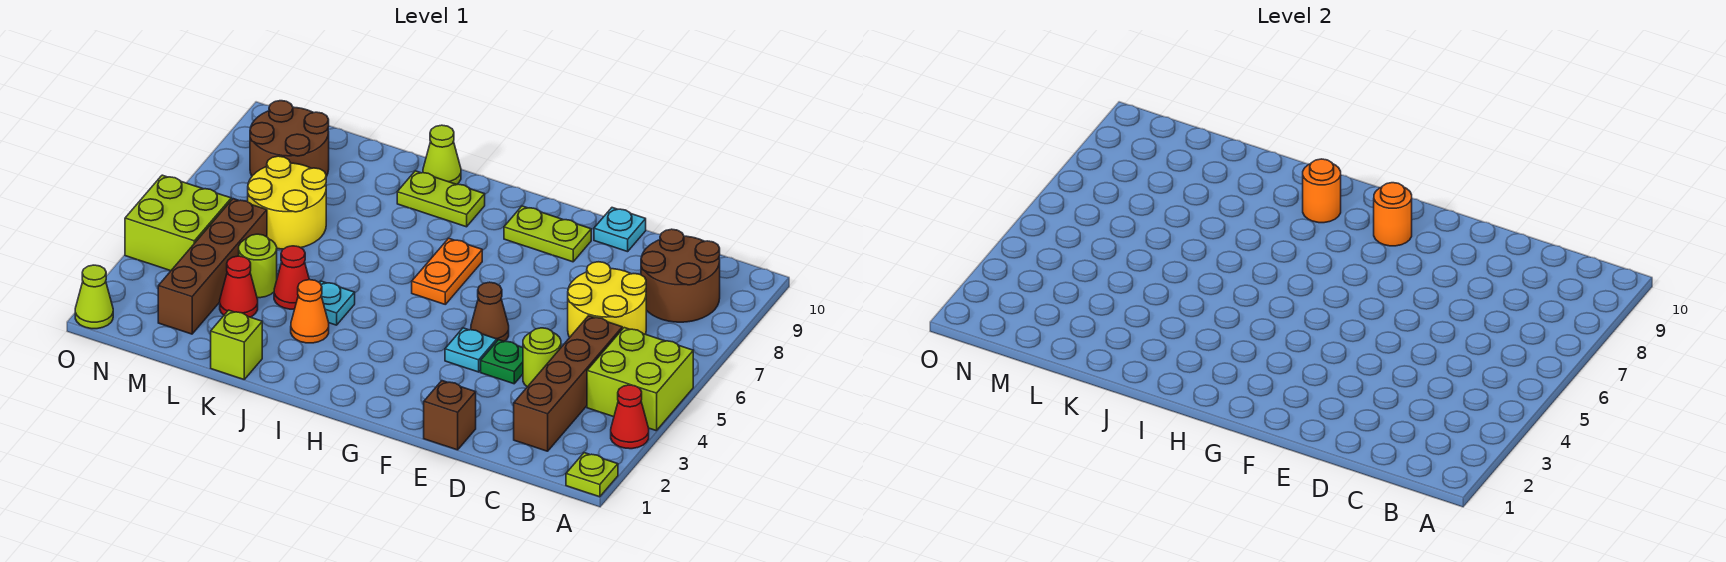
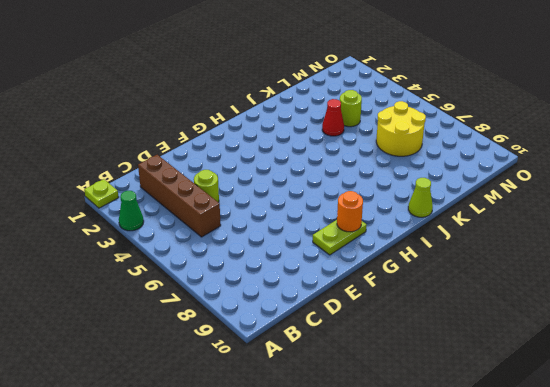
green 1x1 cone [119,191,144,231] -> red 1x1 cone [611,385,649,449]
none -> lime 2x2 brick [587,328,693,431]
none -> brown 2x2 round brick [641,229,720,322]
none -> yellow 2x2 round brick [568,262,646,338]

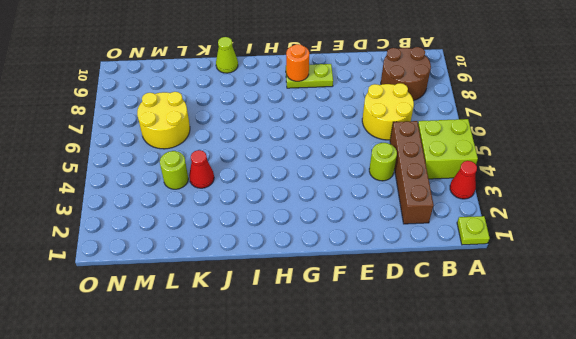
none -> brown 1x1 brick [424,381,476,450]
none -> green 1x1 plate [481,340,523,384]
none -> cyan 1x1 plate [594,208,646,252]

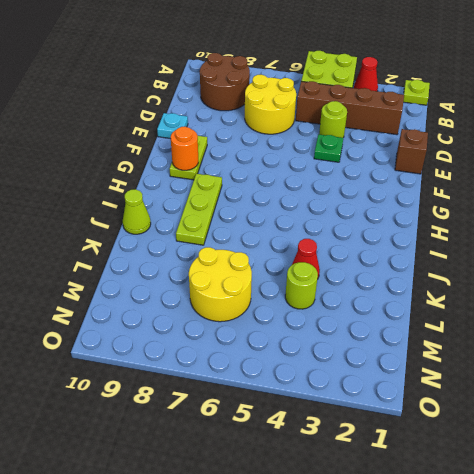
lime 1x3 plate [176,174,222,245] -> none
none -> cyan 1x1 plate [445,328,497,372]
none -> brown 1x1 cone [471,282,509,341]
none -> orange 1x2 plate [412,238,482,304]

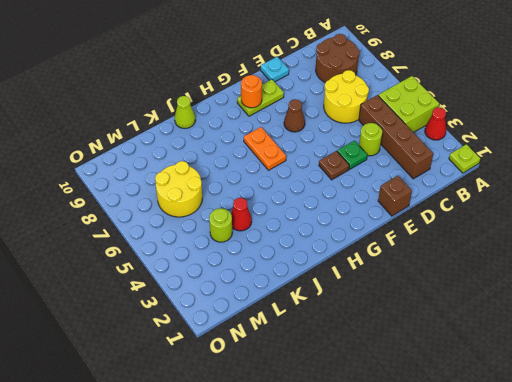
brown 1x1 plate [319,151,349,180] -> cyan 1x1 plate [445,328,497,372]
brown 1x1 cone [284,99,305,132] -> brown 1x1 cone moved to [471,282,509,341]
none -> lime 1x2 plate [397,171,485,227]
none -> orange 1x1 cone [291,280,329,343]
none -> cyan 1x1 plate [319,281,355,325]

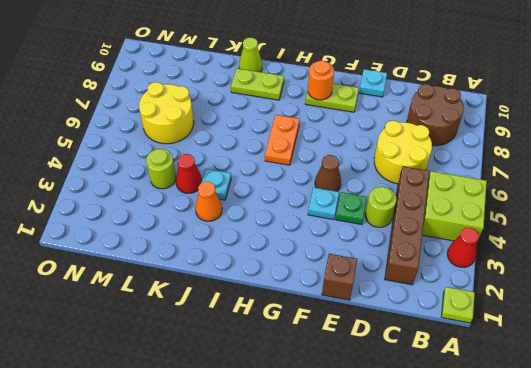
none -> lime 1x1 brick [211,310,262,379]
none -> red 1x1 cone [220,256,258,317]
none -> brown 1x4 brick [158,199,267,334]

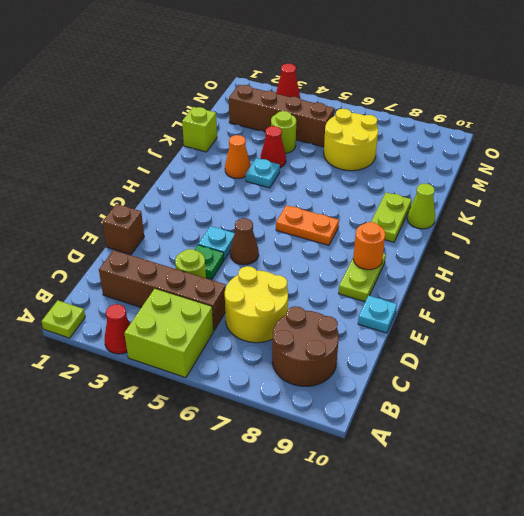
red 1x1 cone [276,64,300,98] -> red 1x1 cone moved to [220,256,258,317]
none -> brown 2x2 round brick [250,101,329,177]
none -> lime 2x2 brick [125,175,231,271]
none -> lime 1x1 cone [75,265,113,329]

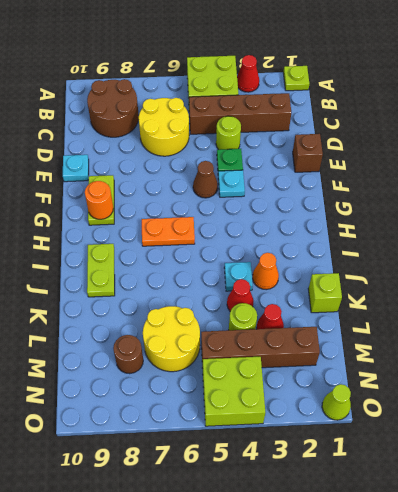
brown 1x1 round brick [113,335,143,374] -> brown 2x2 round brick [250,101,329,177]
none -> lime 1x1 cone [423,125,461,184]
none -> orange 1x1 round brick [1303,159,1341,223]

